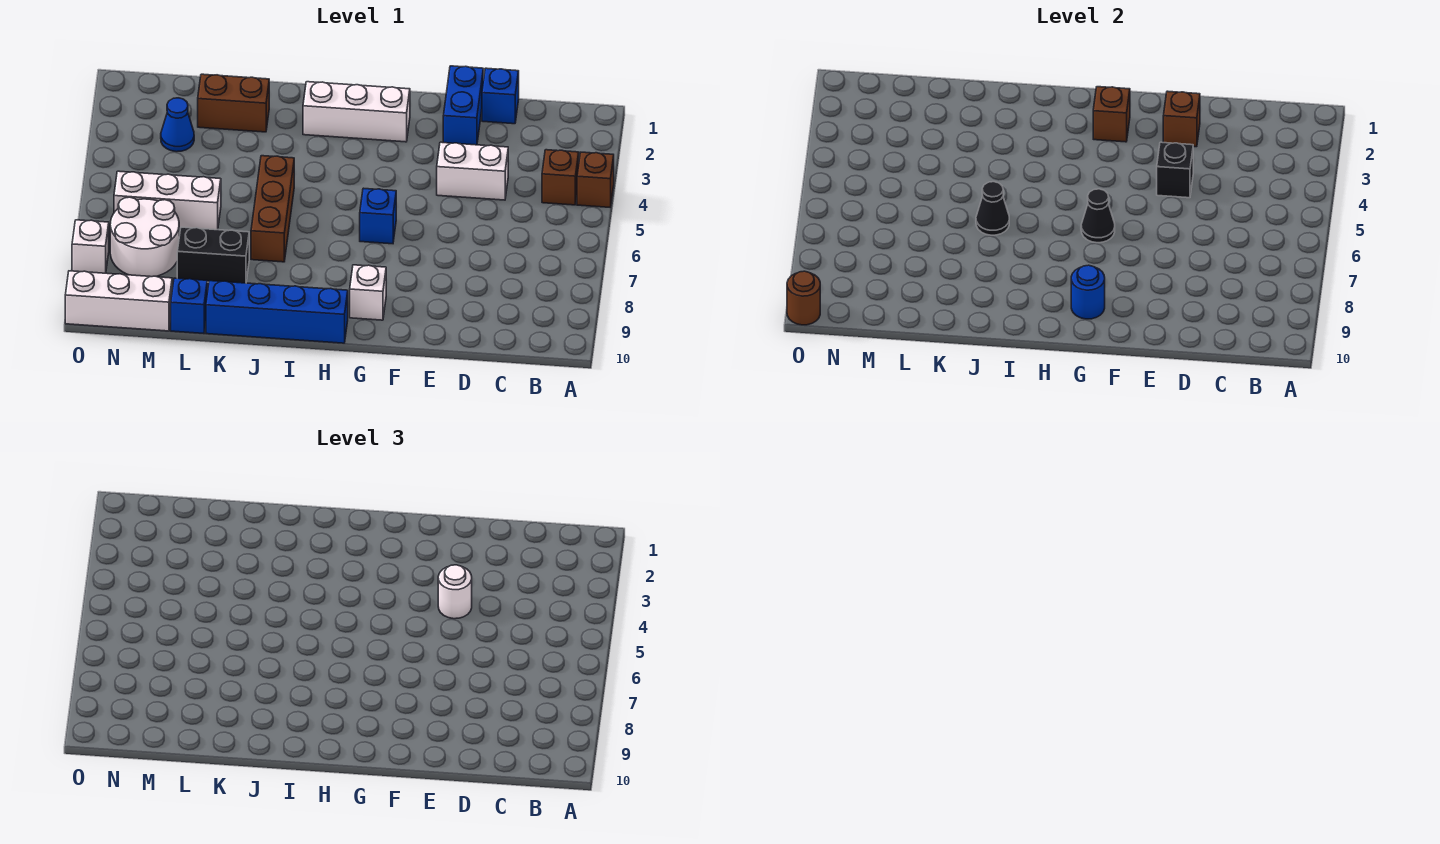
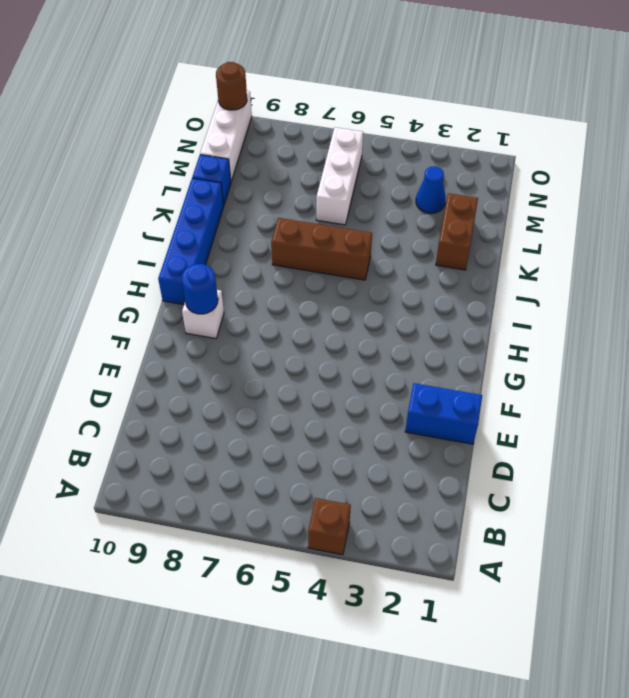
none -> brown 1x1 brick [542,150,579,205]
none -> blue 1x1 brick [482,68,519,124]
none -> white 1x2 brick [437,142,508,200]

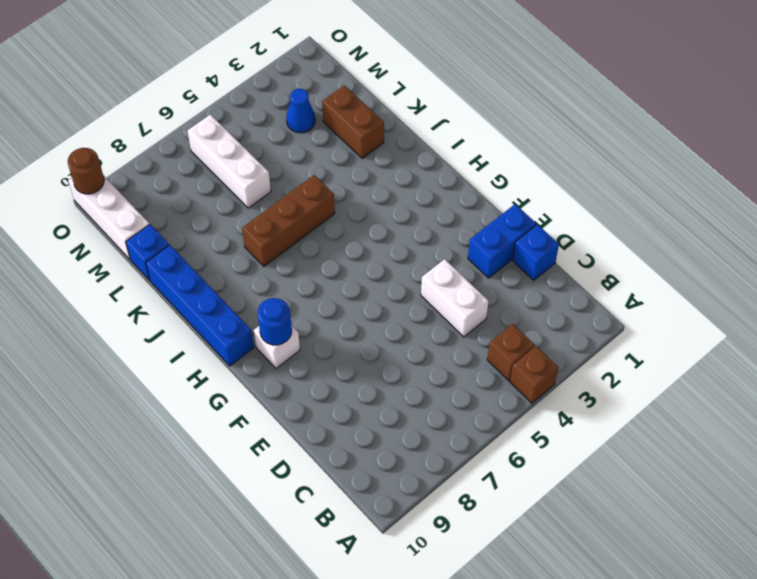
none -> white 1x3 brick [303,82,410,142]
none -> blue 1x1 brick [360,188,396,244]
none -> black 1x2 brick [177,227,249,283]

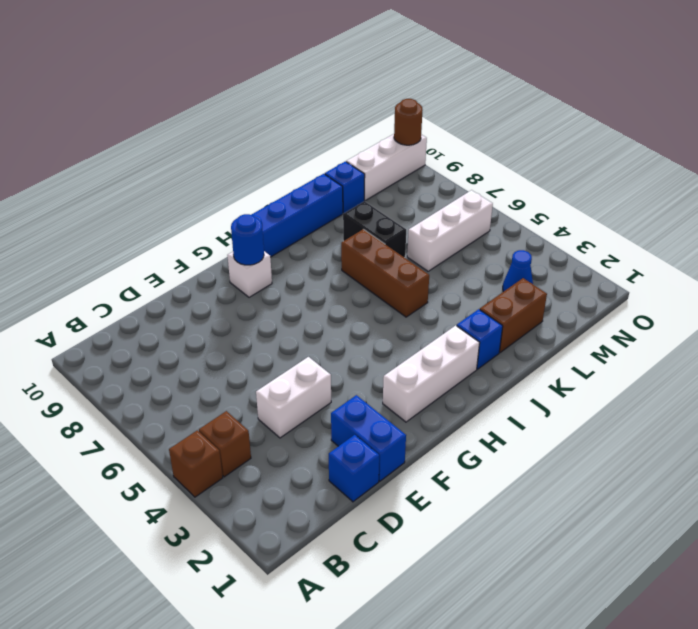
blue 1x1 brick [457,309,503,369] -> blue 1x1 brick moved to [360,188,396,244]
black 1x2 brick [343,201,406,258] -> black 1x2 brick turned to [177,227,249,283]
none -> white 2x2 round brick [110,197,179,277]
none -> white 1x1 brick [72,220,109,273]
none -> brown 1x1 brick [1163,91,1200,147]

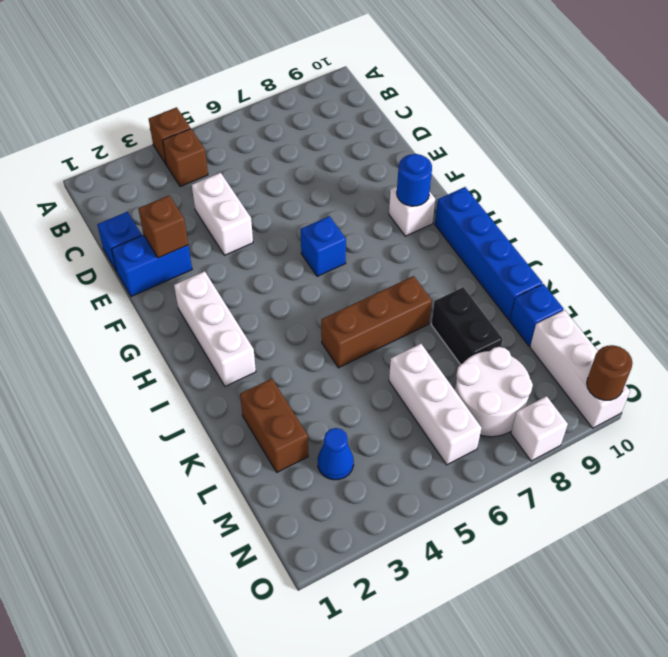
none -> black 1x1 brick [1157,142,1193,198]
none -> brown 1x1 brick [1093,87,1130,142]
none -> black 1x1 cone [1081,189,1115,243]

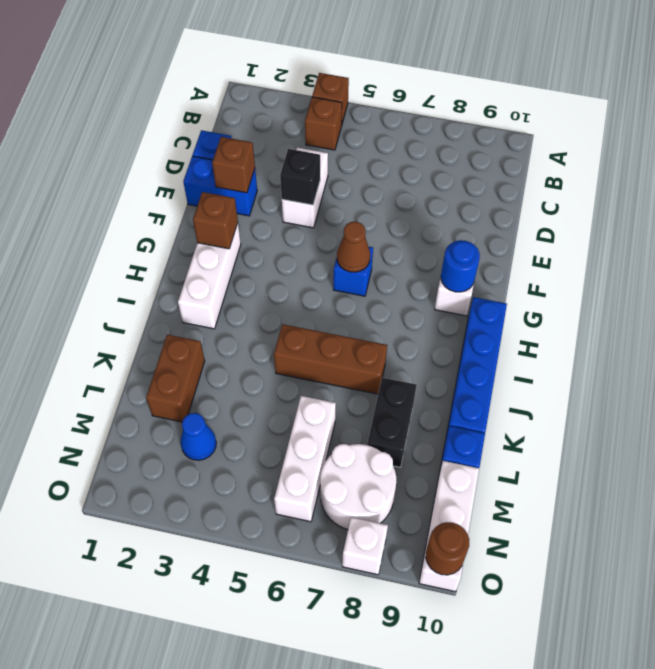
brown 1x1 cone [337,222,370,272] -> black 1x1 cone [1081,189,1115,243]
none -> black 1x1 cone [976,182,1009,235]
none -> white 1x1 round brick [438,565,472,619]

